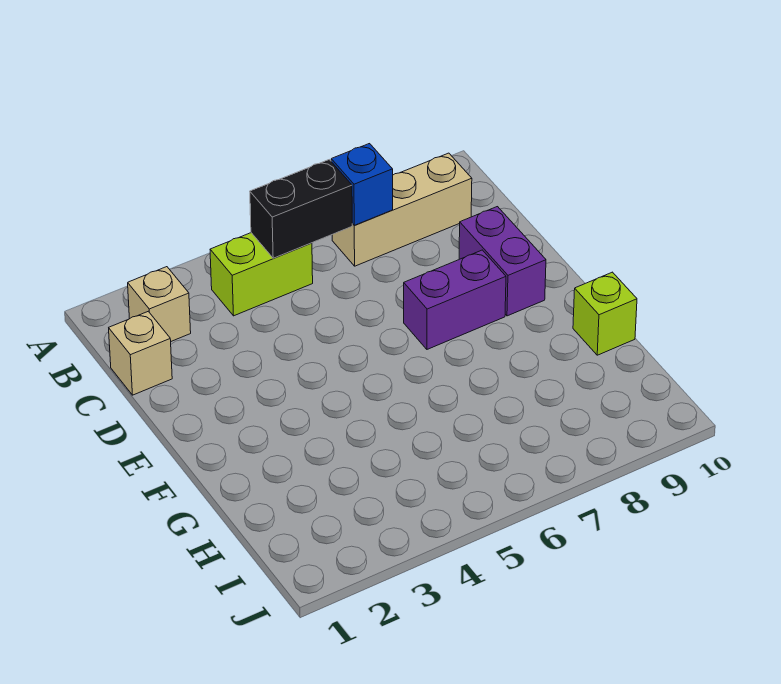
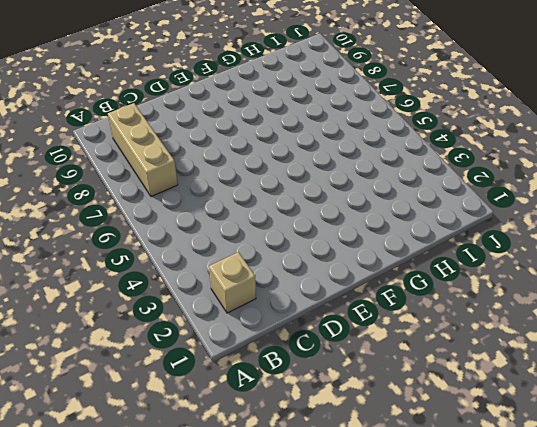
none -> lime 1x2 brick [210,233,313,316]
none -> tan 1x1 brick [109,311,172,395]

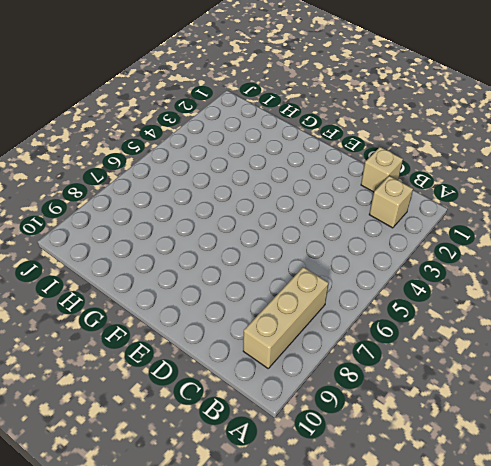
none -> lime 1x2 brick [210,233,313,316]
none -> purple 1x2 brick [459,207,546,316]

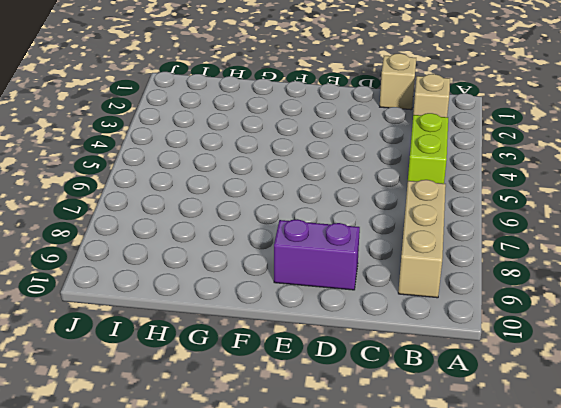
none -> purple 1x2 brick [404,250,506,349]
none -> lime 1x1 brick [573,272,637,355]

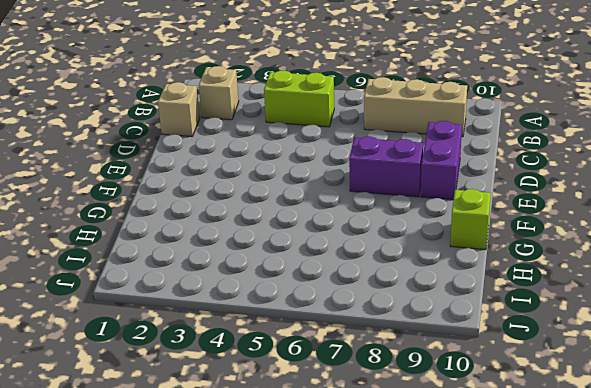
none -> black 1x2 brick [250,160,352,258]
none -> blue 1x1 brick [331,144,393,225]

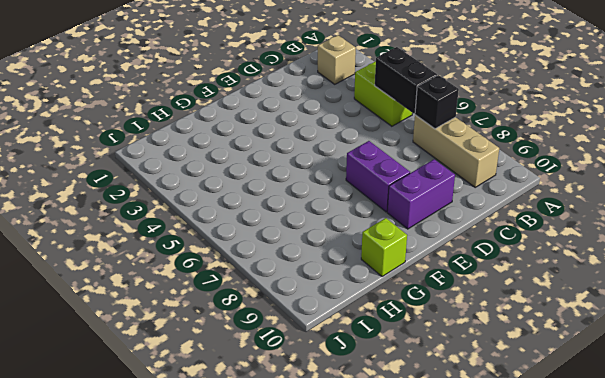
black 1x1 brick [415,75,459,129] -> blue 1x1 brick [331,144,393,225]
none -> tan 1x1 brick [109,311,172,395]

